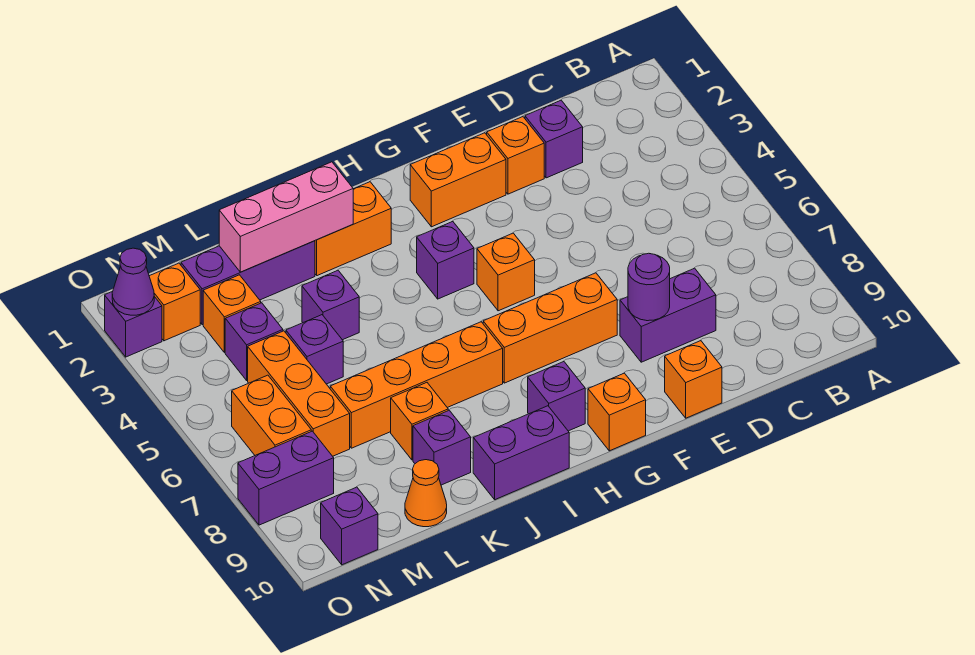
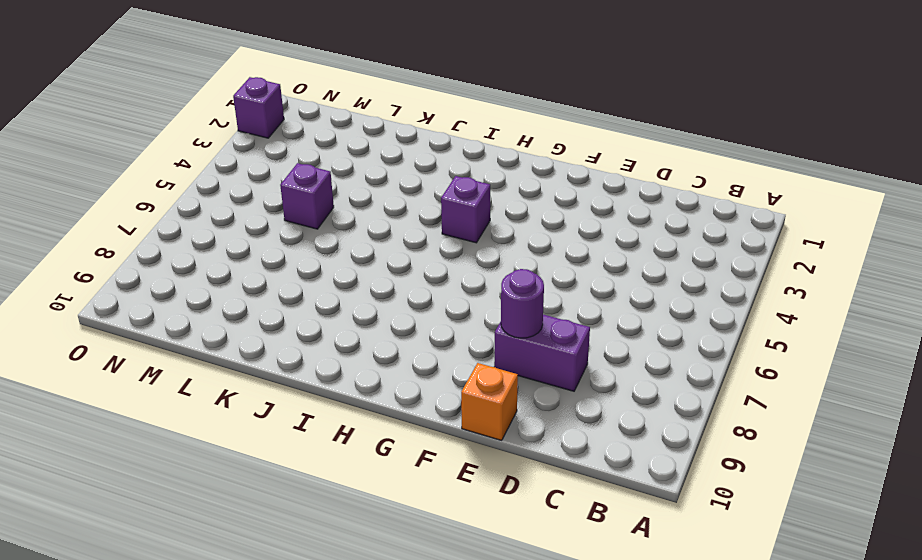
none -> purple 1x1 brick [525,100,583,178]
none -> orange 1x1 brick [487,117,544,194]
none -> orange 1x2 brick [410,133,506,227]
none -> orange 1x3 brick [483,273,617,383]

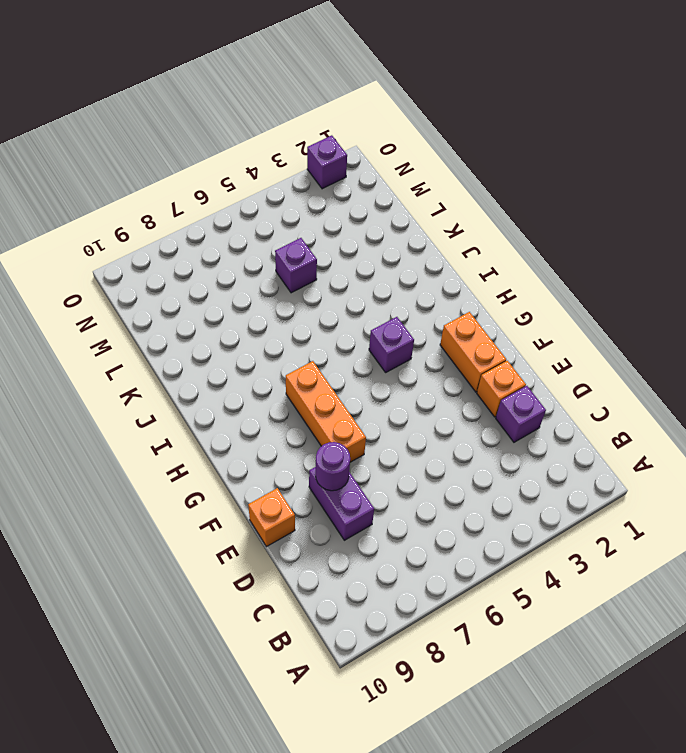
none -> orange 1x1 brick [477,233,535,311]
none -> orange 1x1 brick [588,373,646,451]
none -> purple 1x1 brick [528,361,585,431]
none -> orange 1x2 brick [315,182,391,276]

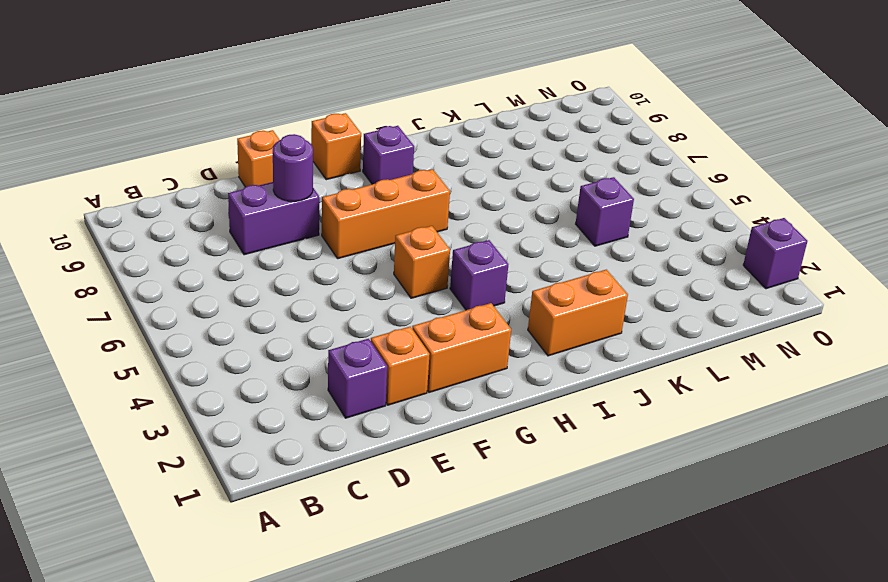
none -> orange 1x4 brick [330,322,503,448]
none -> purple 1x2 brick [473,406,569,500]
none -> purple 1x3 brick [181,241,315,325]
none -> purple 1x1 brick [302,271,359,340]

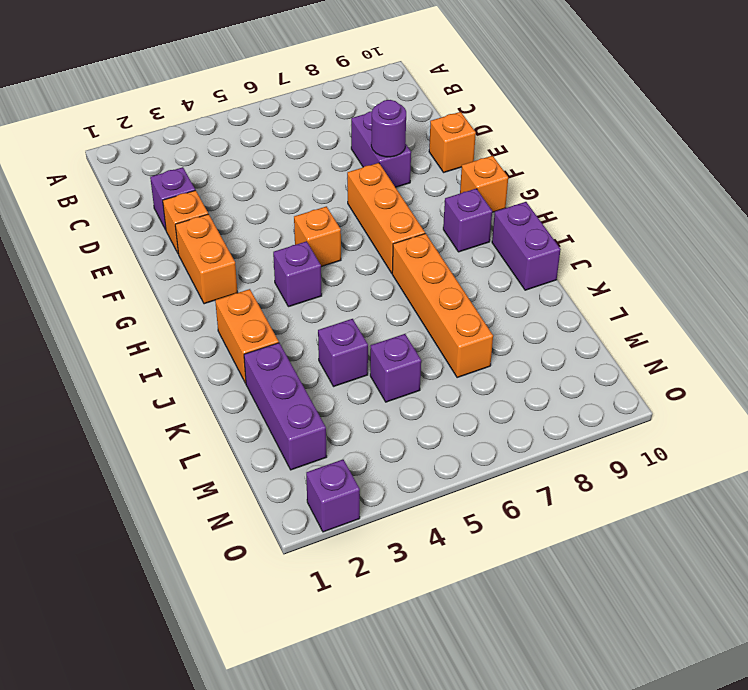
none -> orange 1x1 brick [391,383,448,460]
none -> purple 1x1 brick [413,410,471,485]
none -> orange 1x1 cone [405,460,447,527]
none -> orange 1x1 brick [203,275,261,352]

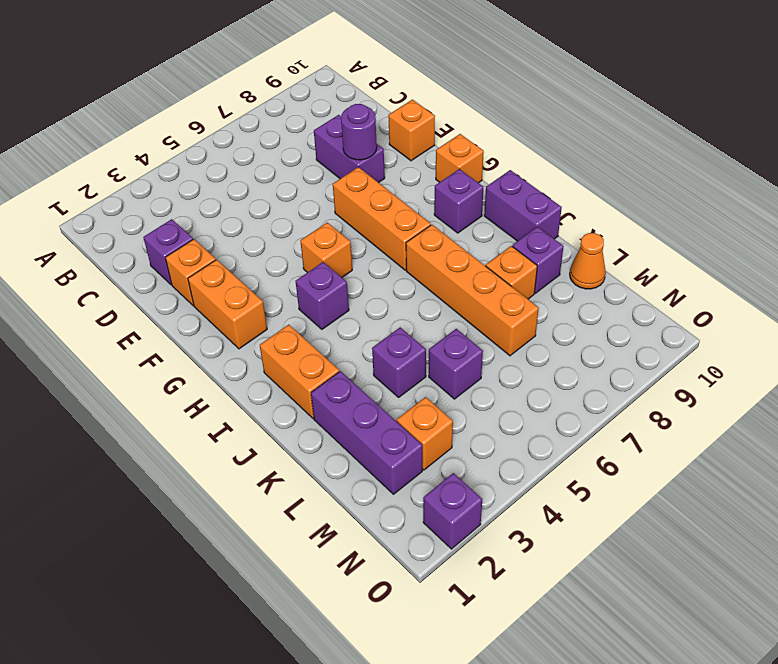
none -> purple 1x1 brick [225,303,283,380]
none -> orange 1x3 brick [248,331,350,456]
none -> orange 1x1 brick [149,263,200,341]
none -> orange 1x2 brick [232,375,311,455]

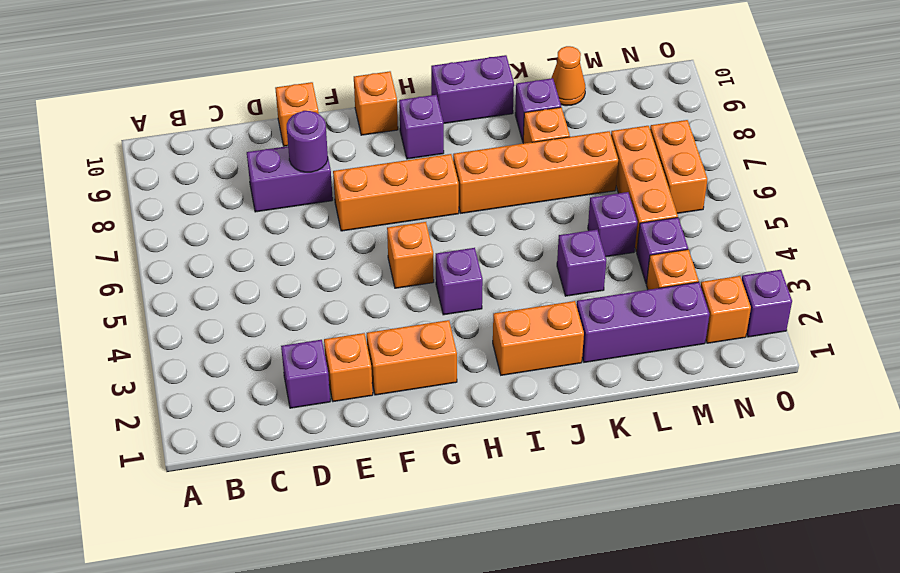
none -> purple 1x2 brick [238,431,334,525]
none -> purple 1x1 brick [321,487,378,565]
none -> pink 1x3 brick [219,162,353,272]
none -> purple 1x1 cone [112,248,154,315]

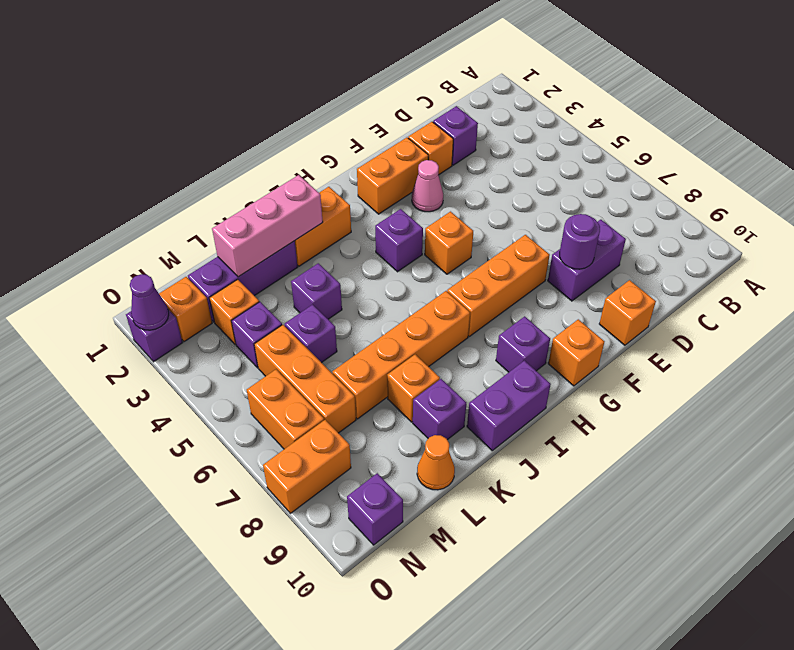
pink 1x1 cone [412,160,443,212] -> none
orange 1x2 brick [263,420,351,513] -> purple 1x2 brick [238,431,334,525]

